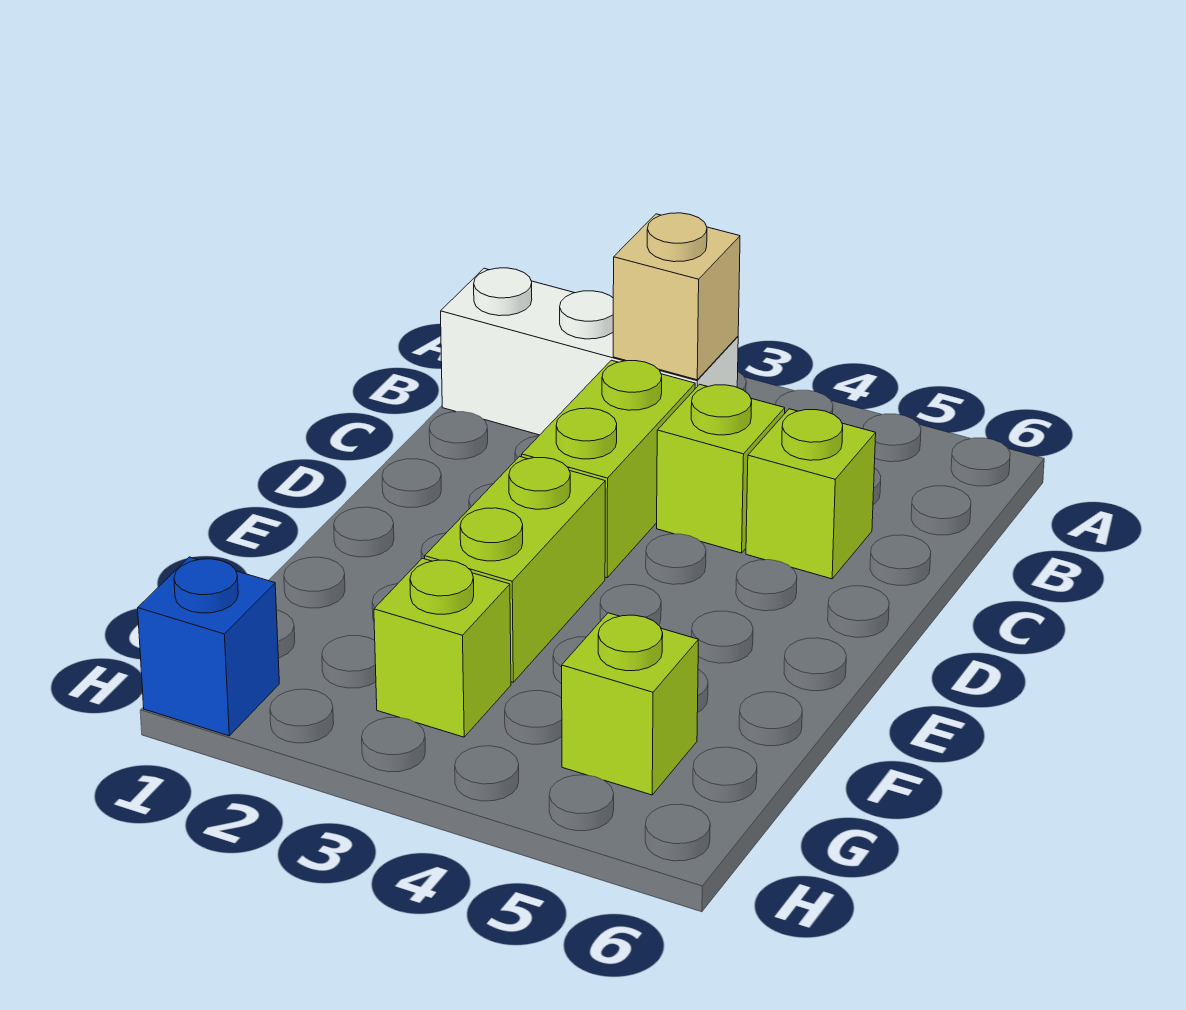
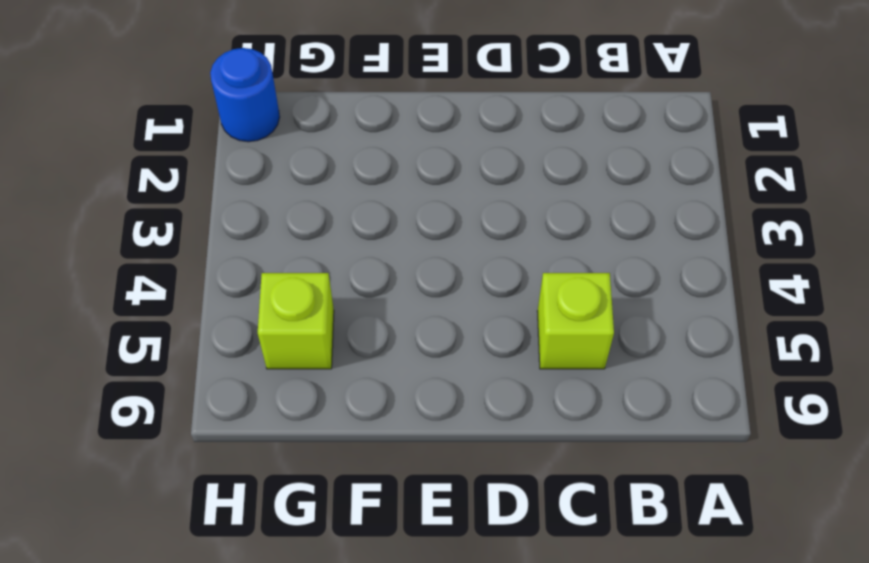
blue 1x1 round brick [210,48,280,142] -> blue 1x1 brick [138,557,279,736]
none -> white 1x3 brick [441,268,738,435]
none -> lime 1x2 brick [522,360,695,578]

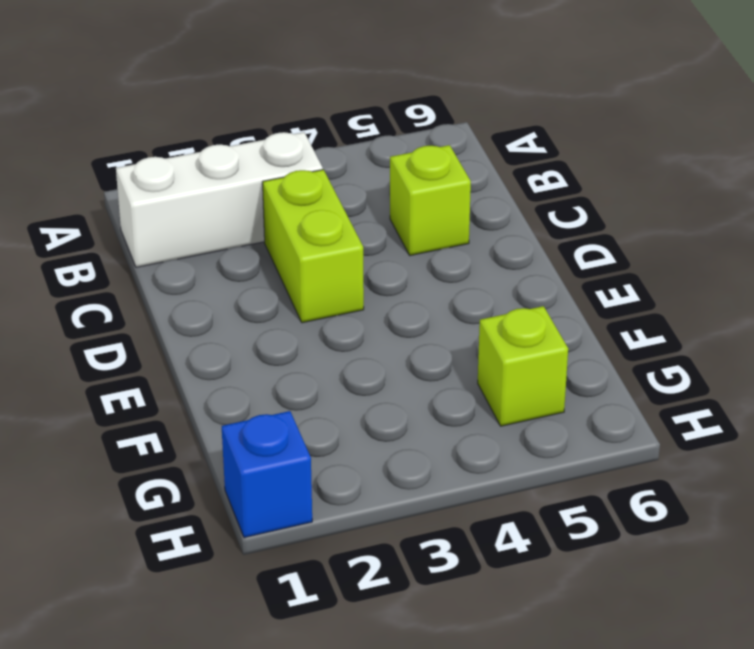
none -> lime 1x1 brick [657,384,785,553]
none -> lime 1x2 brick [425,456,605,682]

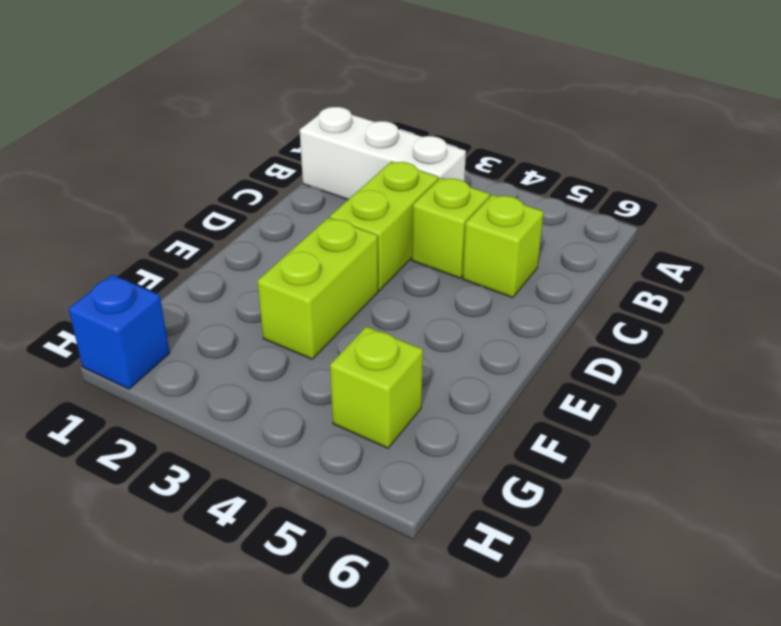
none -> lime 1x1 brick [374,558,511,737]
none -> tan 1x1 brick [613,213,740,380]

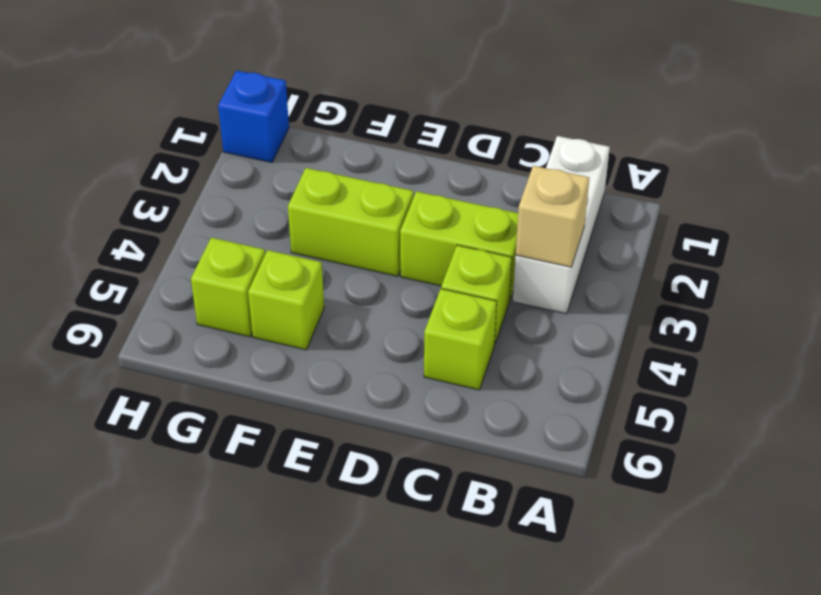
lime 1x1 brick [248,250,324,350] -> lime 1x1 brick moved to [374,558,511,737]

